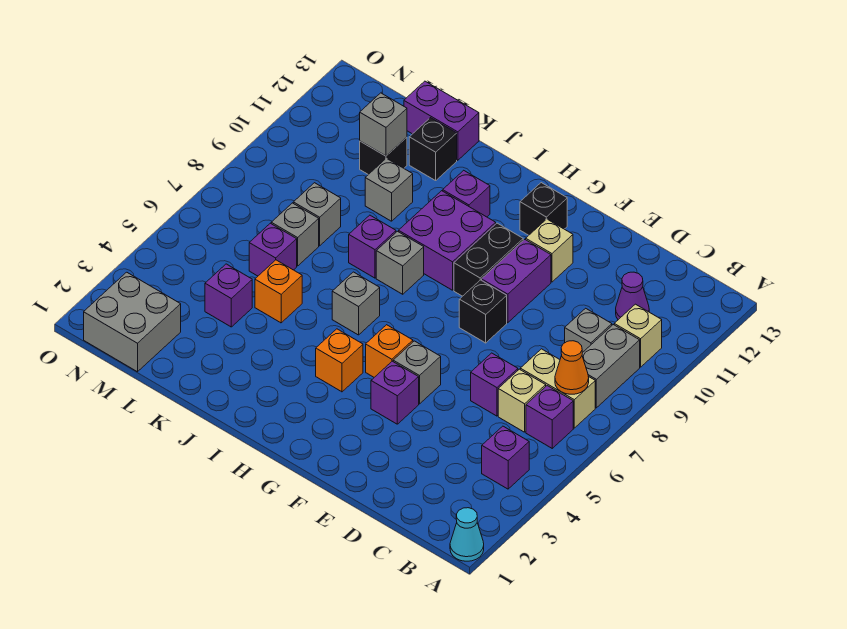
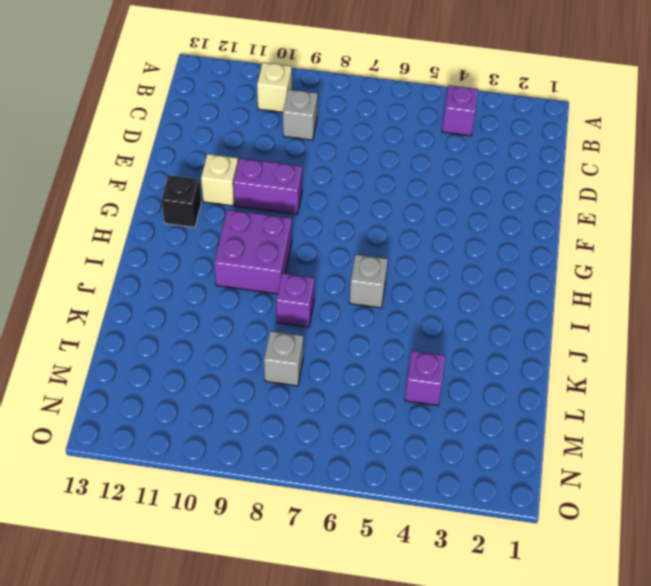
none -> cyan 1x1 cone [450,508,484,561]
none -> purple 1x1 brick [526,386,573,448]
none -> tan 1x2 brick [520,349,595,428]
none -> grey 1x2 brick [582,325,640,408]

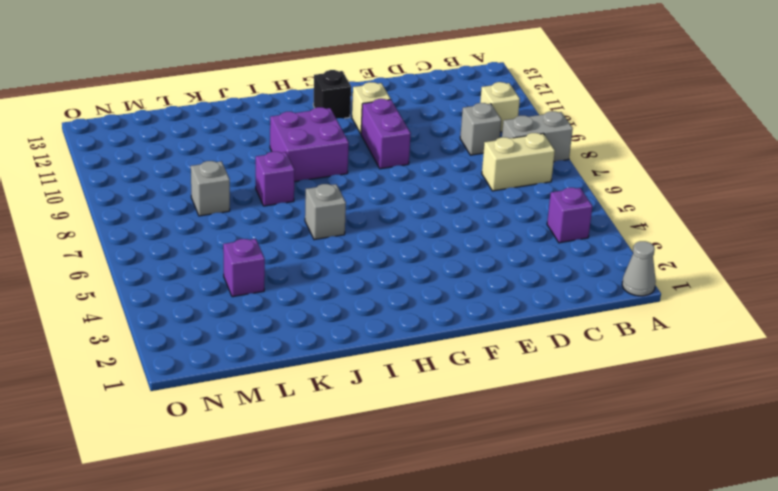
grey 1x1 cone [622,241,656,296] -> cyan 1x1 cone [450,508,484,561]
grey 1x2 brick [502,111,573,162] -> grey 1x2 brick turned to [582,325,640,408]
none -> purple 1x1 brick [526,386,573,448]
none -> tan 1x1 brick [498,369,546,432]
none -> purple 1x1 cone [616,272,649,320]
none -> purple 1x1 brick [471,353,518,416]

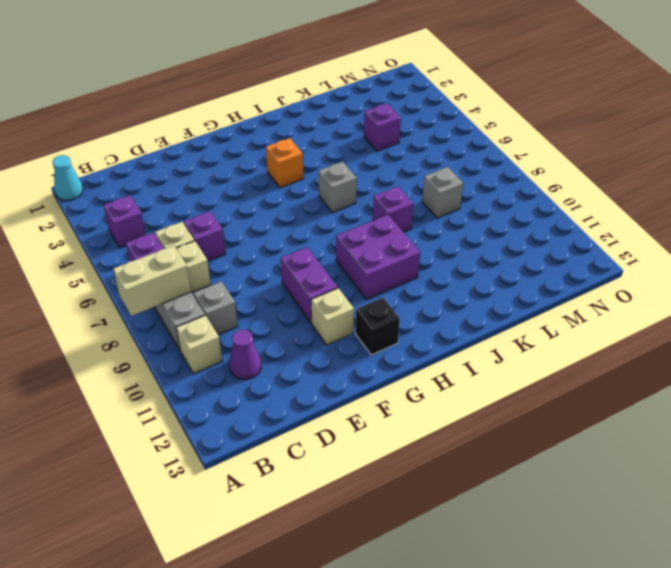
tan 1x2 brick [113,246,191,316] -> none
none -> purple 1x1 brick [371,361,419,424]
none -> grey 1x1 brick [393,341,441,404]
none -> black 1x1 brick [459,280,507,343]
none -> orange 1x1 brick [366,325,413,377]

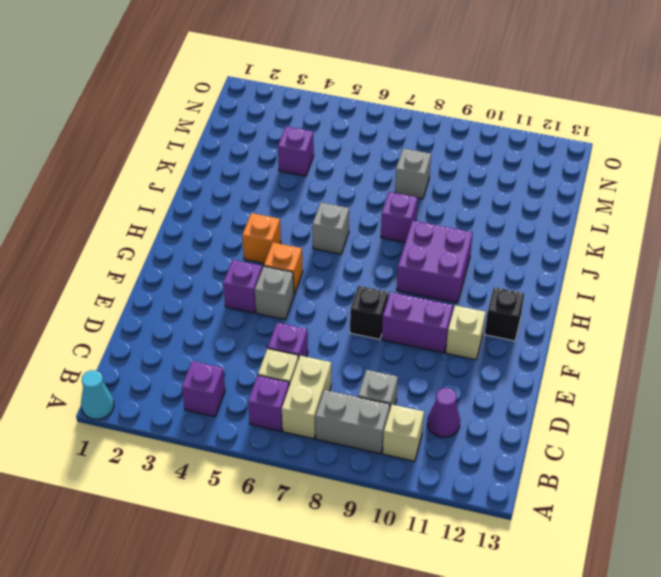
none -> black 1x2 brick [454,223,523,296]
none -> grey 1x1 brick [376,231,424,294]
none -> purple 1x1 brick [443,170,490,217]
none -> orange 1x1 brick [255,260,302,323]

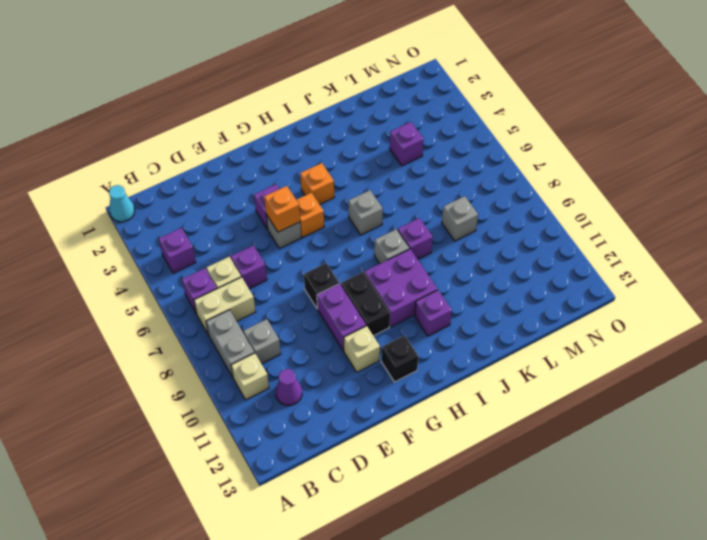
orange 1x1 brick [264,186,300,232] -> orange 1x1 brick moved to [255,260,302,323]
none -> grey 1x1 brick [365,158,413,221]
none -> black 1x1 brick [409,118,457,181]
none -> purple 1x2 brick [404,81,479,160]
none -> purple 1x1 brick [249,223,297,276]

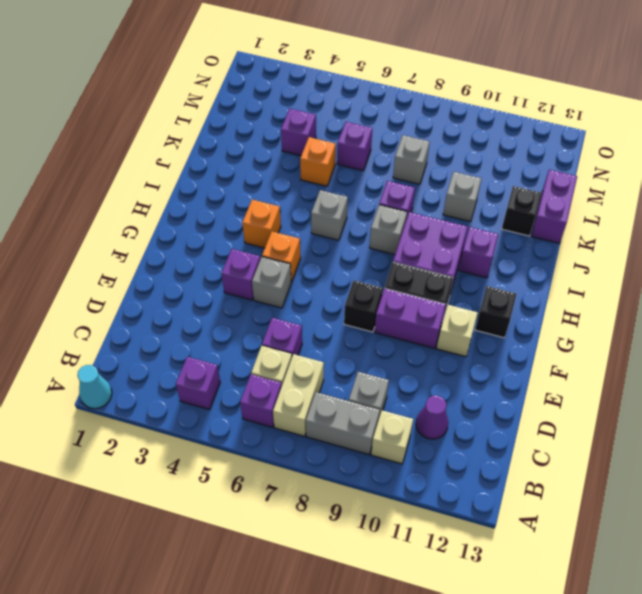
none -> grey 1x1 brick [271,203,319,266]
none -> black 1x1 brick [360,137,407,175]
none -> grey 2x2 brick [84,272,181,372]
none -> orange 1x1 cone [555,341,589,394]

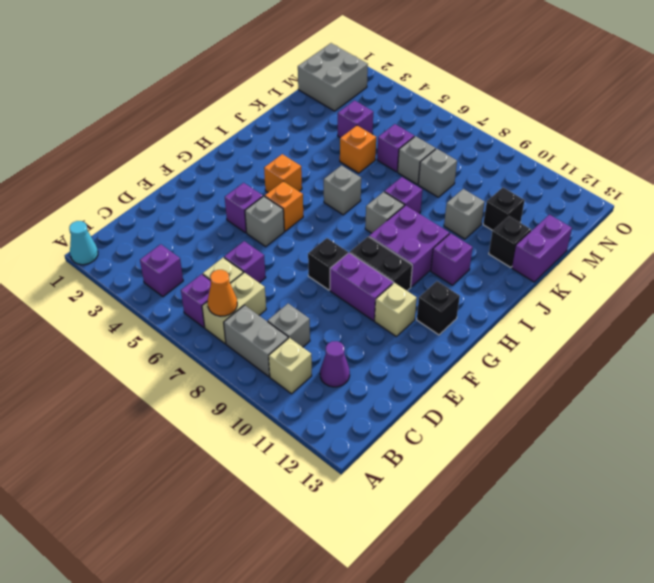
none -> grey 1x1 brick [360,93,407,156]

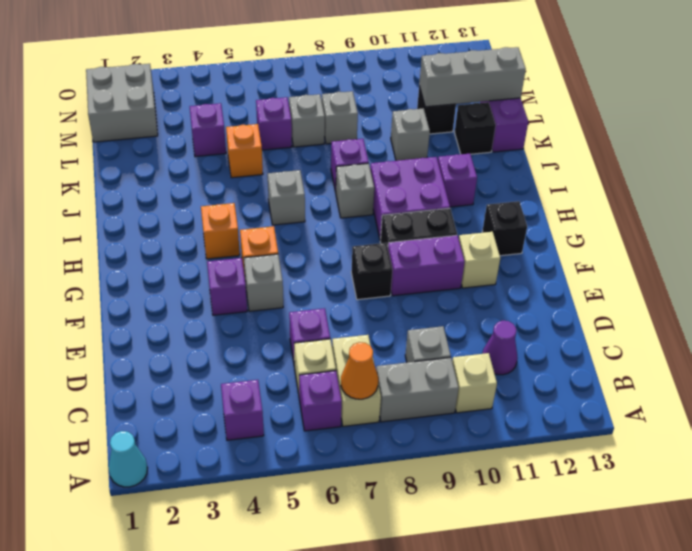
grey 1x3 brick [419,47,526,107] -> grey 1x1 brick [360,93,407,156]

